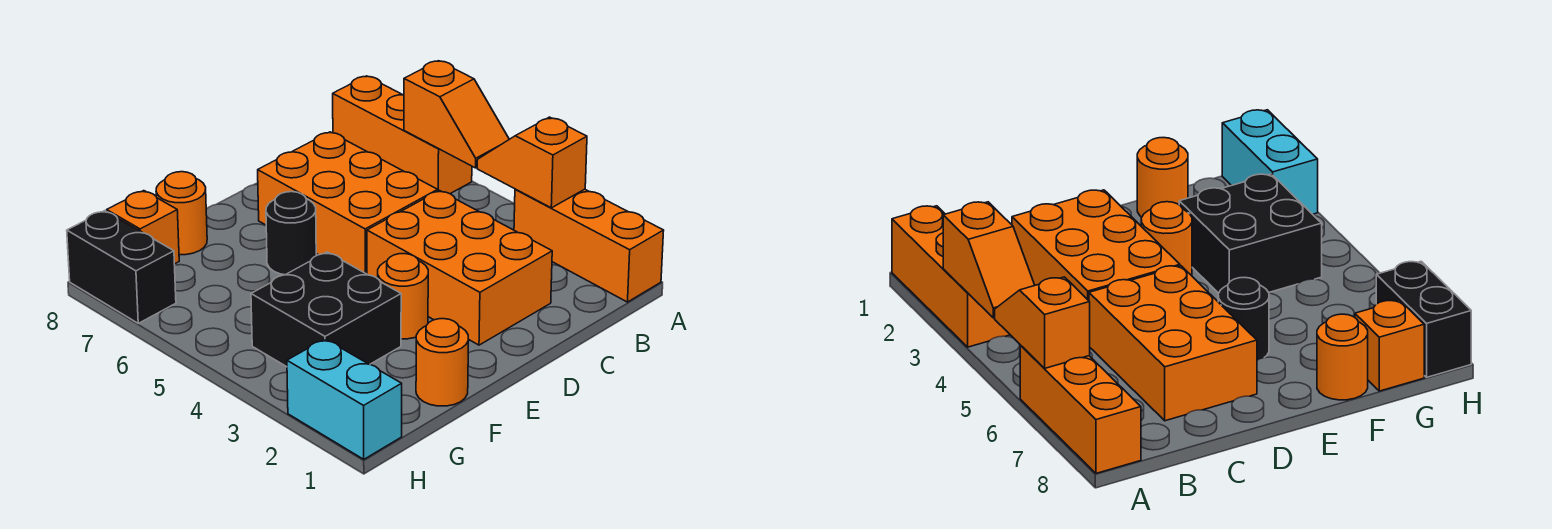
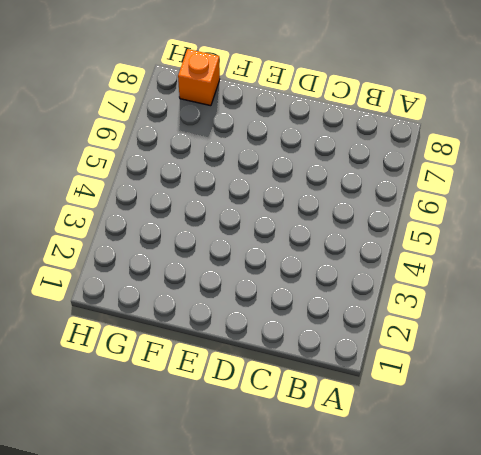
none -> orange 1x3 brick [514,189,664,302]
none -> orange 1x3 brick [333,76,472,194]
none -> orange 2x3 brick [367,191,552,345]

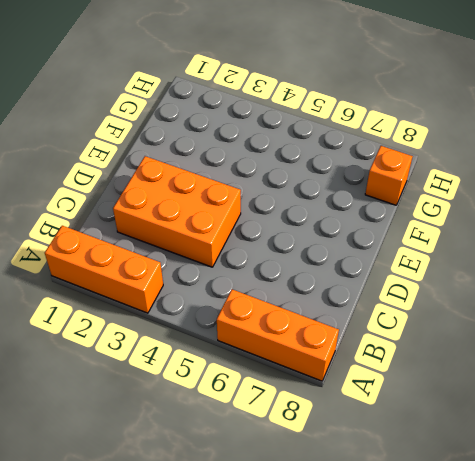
none -> orange 2x3 brick [258,132,438,274]
none -> orange 1x1 round brick [378,254,428,339]
none -> black 1x1 round brick [266,192,316,275]

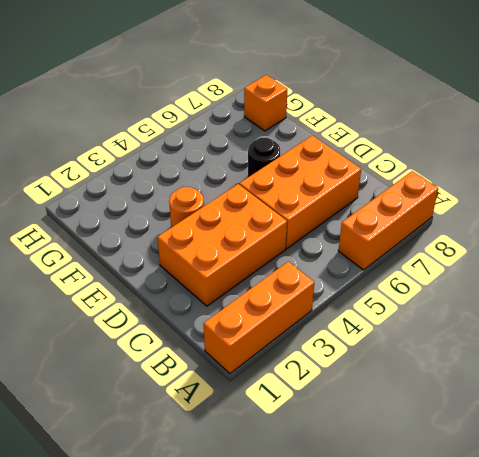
none -> orange 1x1 round brick [416,319,469,406]
none -> black 2x2 brick [251,252,401,367]
none -> orange 1x1 round brick [156,172,207,255]

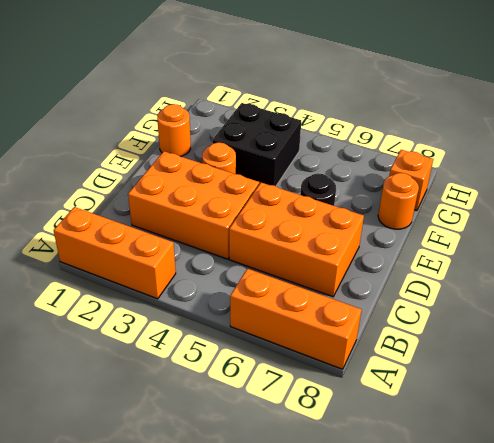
none -> cyan 1x2 brick [287,339,402,459]
none -> black 1x2 brick [67,211,176,323]
none -> orange 1x2 slope [477,117,587,208]

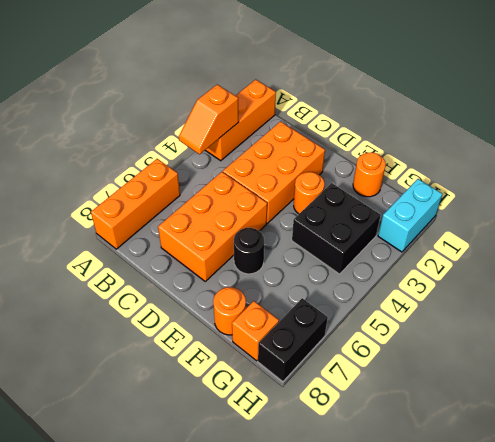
none -> orange 1x2 slope [404,61,509,168]

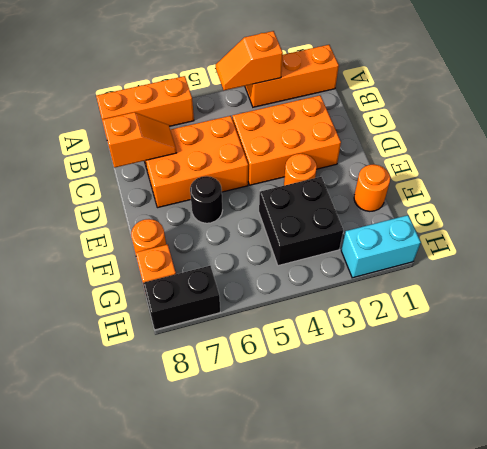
orange 1x2 slope [102,112,176,168] -> orange 1x2 slope moved to [404,61,509,168]

